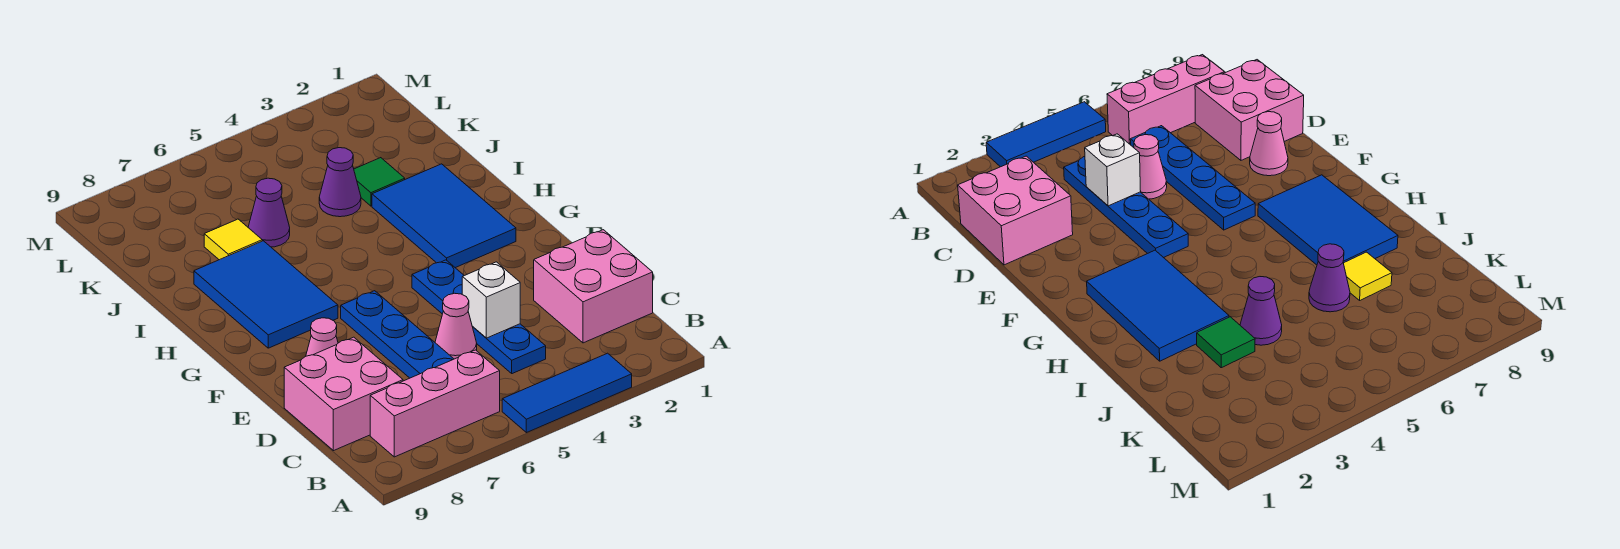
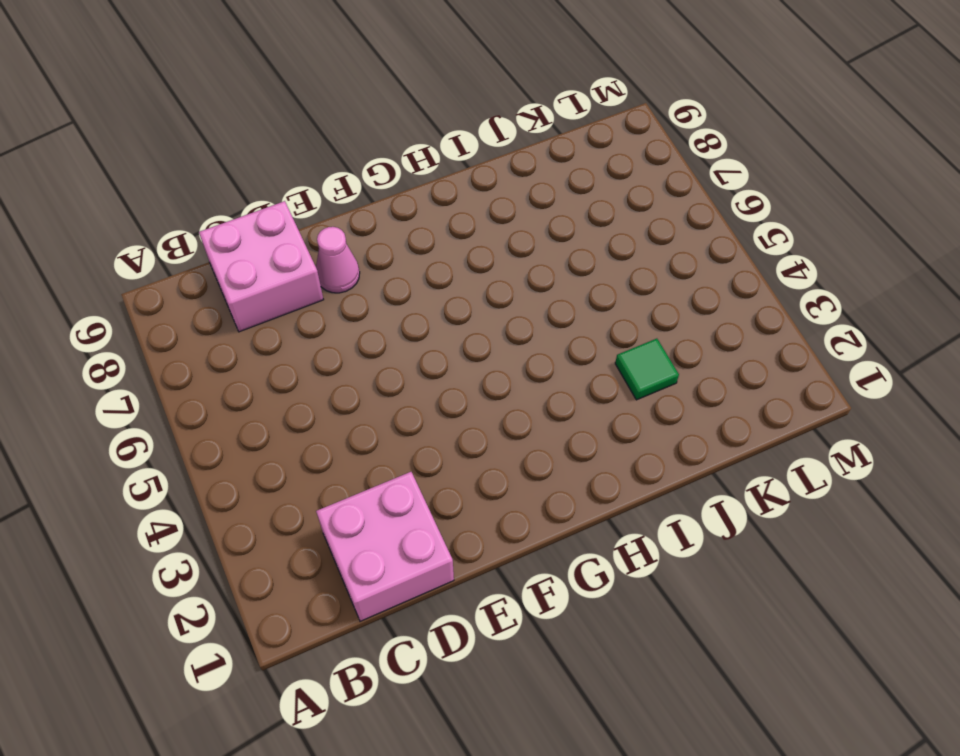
none -> blue 1x3 tile [502,353,632,433]
none -> pink 1x3 brick [370,350,500,457]
none -> blue 1x4 plate [412,260,546,374]

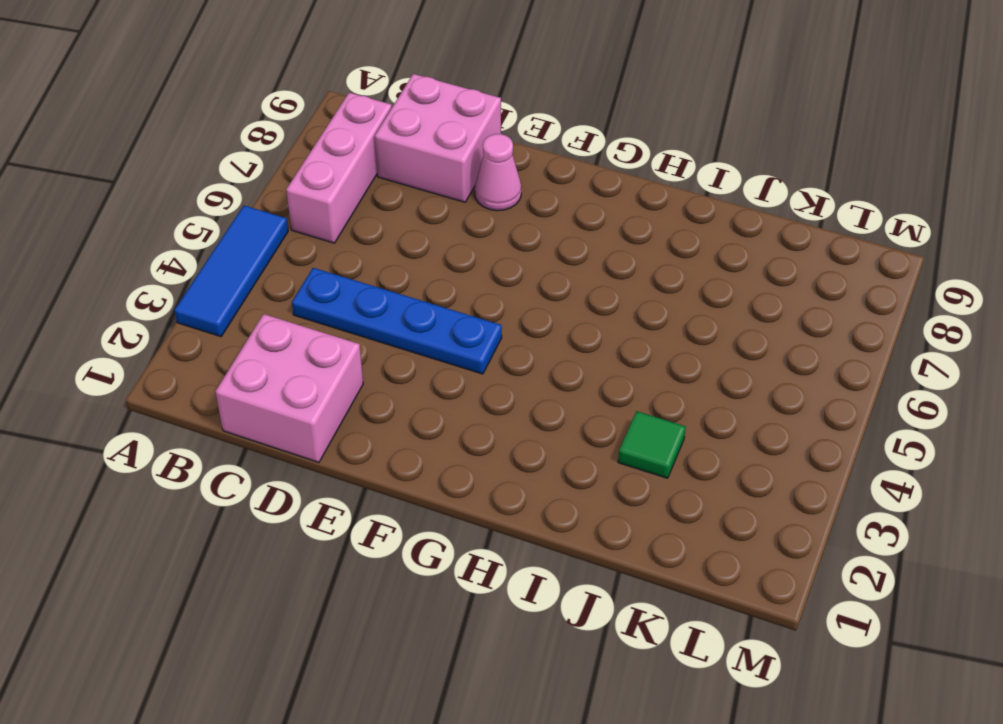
none -> blue 1x4 plate [341,291,453,378]
none -> pink 1x1 cone [435,293,477,359]
none -> blue 2x3 tile [372,164,516,268]

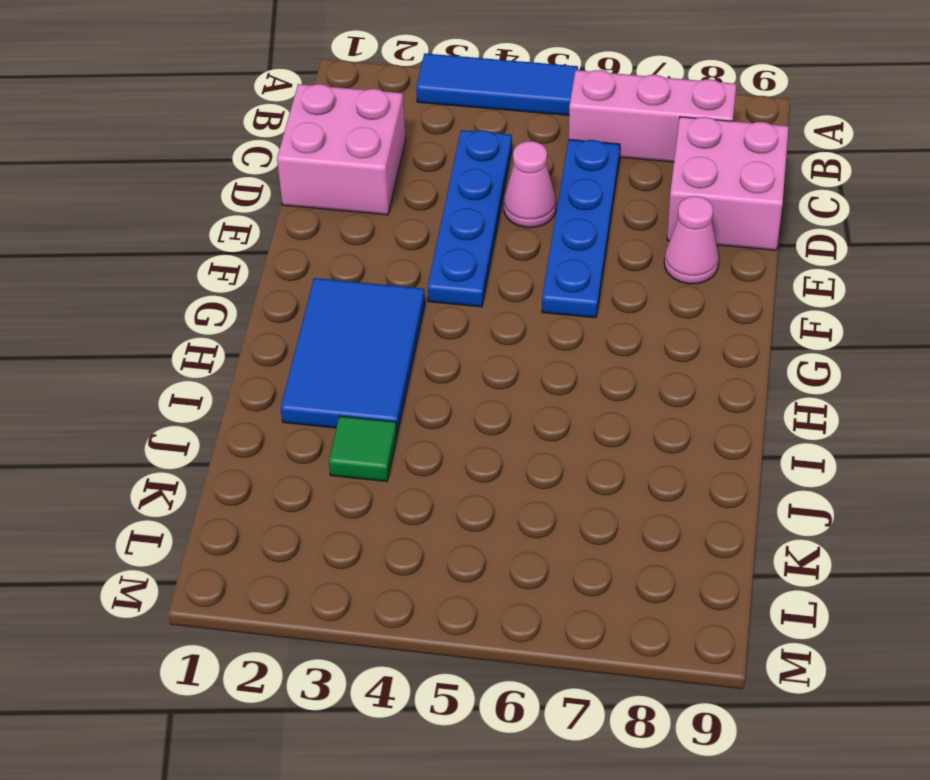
none -> blue 2x3 tile [194,241,338,348]
none -> purple 1x1 cone [319,148,361,217]
none -> purple 1x1 cone [248,178,290,247]

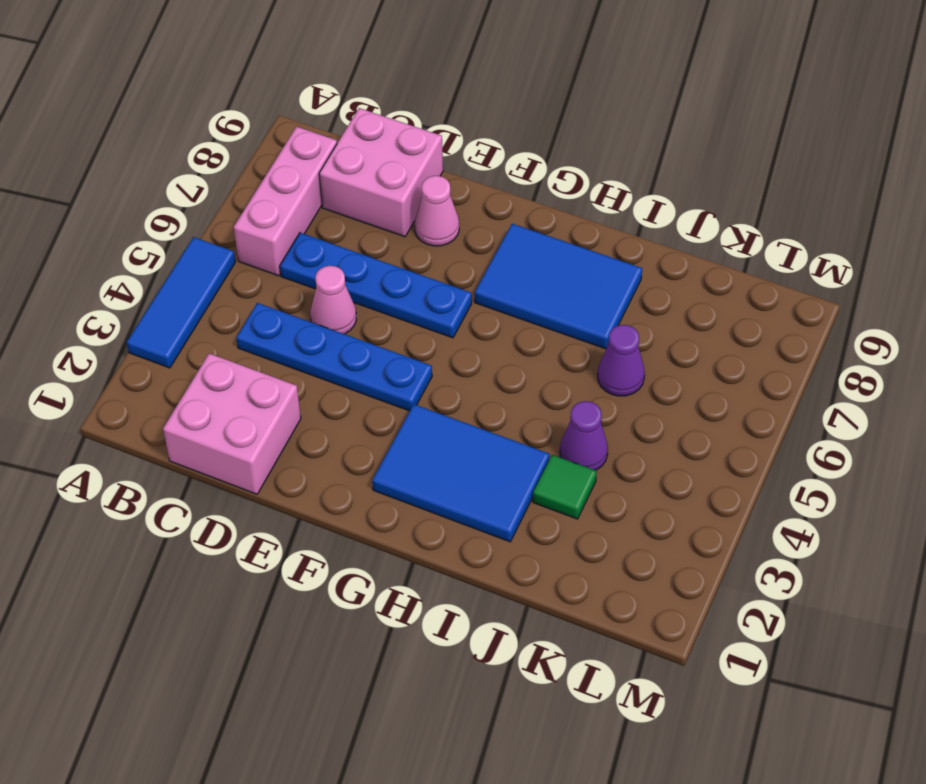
none -> yellow 1x1 tile [204,219,262,260]
none -> white 1x1 brick [462,262,520,338]

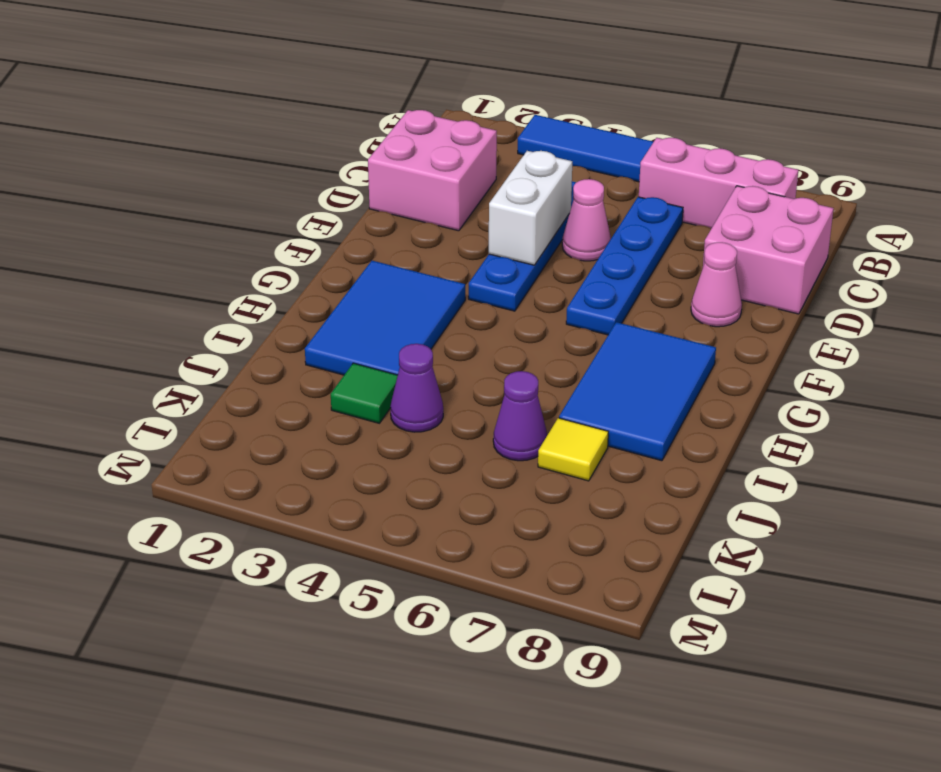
white 1x2 brick [489,151,572,265] -> white 1x1 brick [462,262,520,338]

